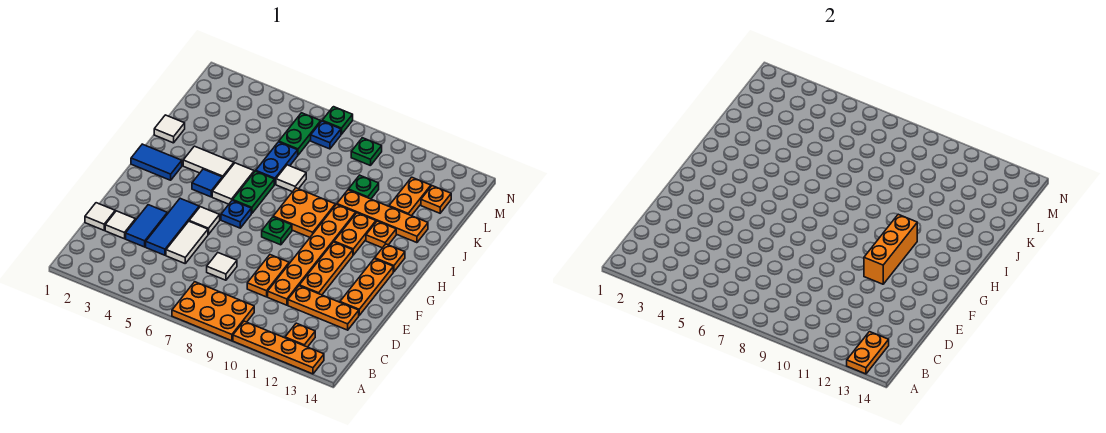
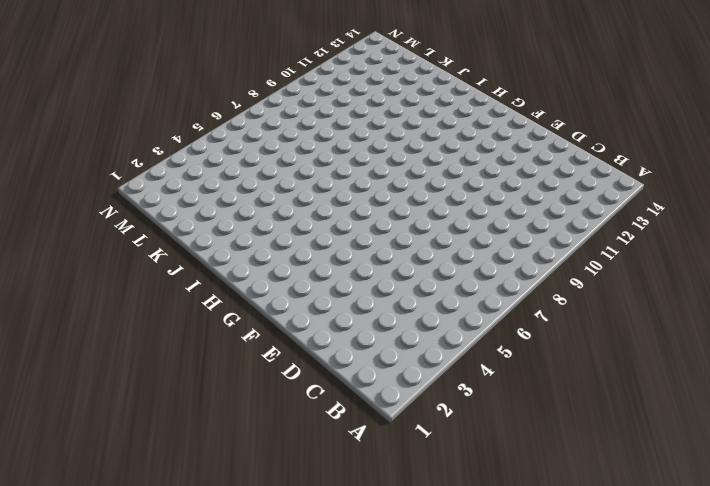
none -> orange 2x3 plate [172,282,254,341]
none -> orange 1x4 plate [233,321,324,374]
none -> orange 1x1 plate [285,323,315,347]
none -> white 1x1 tile [85,203,115,230]

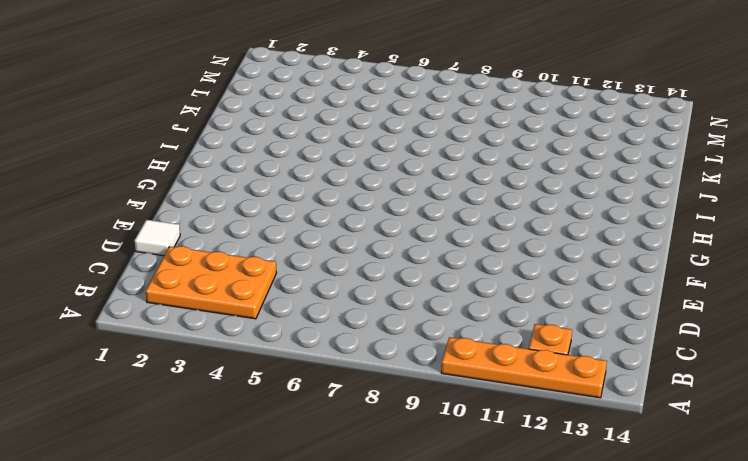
orange 2x3 plate [146,246,276,319] -> orange 2x3 plate moved to [172,282,254,341]
none -> white 1x1 tile [105,211,136,239]
none -> blue 1x2 tile [126,205,167,247]
none -> blue 1x3 tile [146,198,199,255]
none -> white 1x2 tile [166,221,208,263]

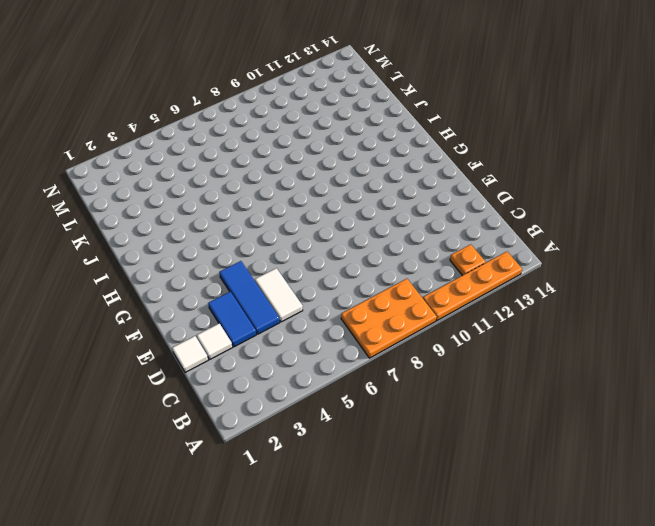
none -> white 1x1 tile [207,253,237,280]
none -> orange 1x2 plate [247,255,289,297]
none -> orange 1x6 plate [268,205,356,305]
none -> orange 1x3 plate [288,286,359,330]

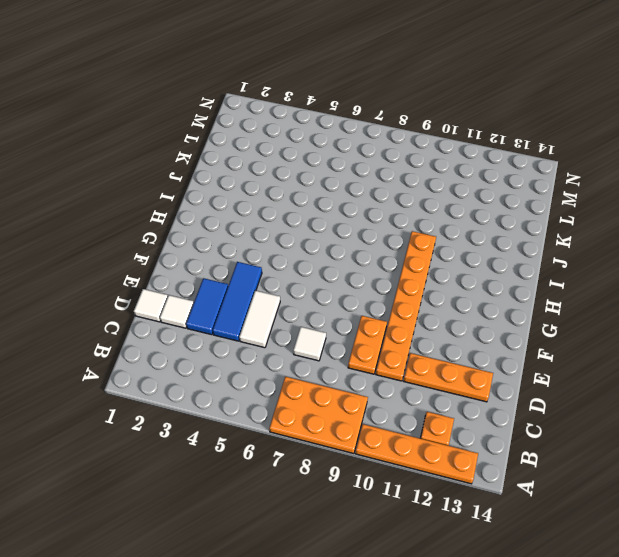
none -> orange 1x3 plate [299,242,353,295]
none -> orange 1x3 plate [340,258,393,315]
none -> white 1x1 tile [189,207,220,235]
none -> blue 1x1 plate [221,200,251,228]

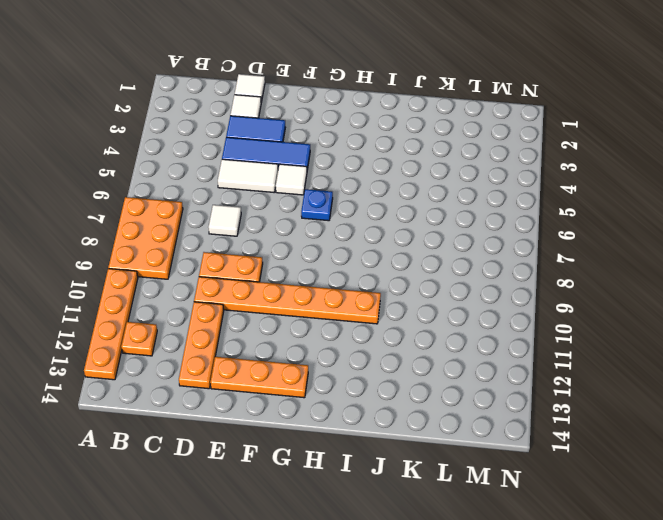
none -> orange 1x3 plate [299,242,353,295]
none -> green 1x1 plate [262,217,292,245]
none -> blue 1x2 tile [131,144,182,180]
none -> blue 1x1 tile [192,169,222,197]

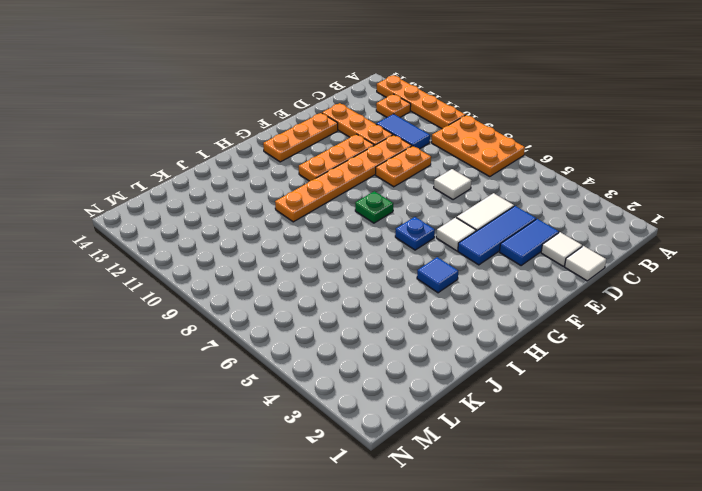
blue 1x2 tile [376,114,430,149] -> blue 1x2 tile moved to [131,144,182,180]
none -> white 1x2 tile [212,163,254,204]
none -> green 1x2 plate [233,171,274,214]
none -> orange 2x2 plate [273,188,335,237]
none -> orange 1x2 plate [334,213,376,255]

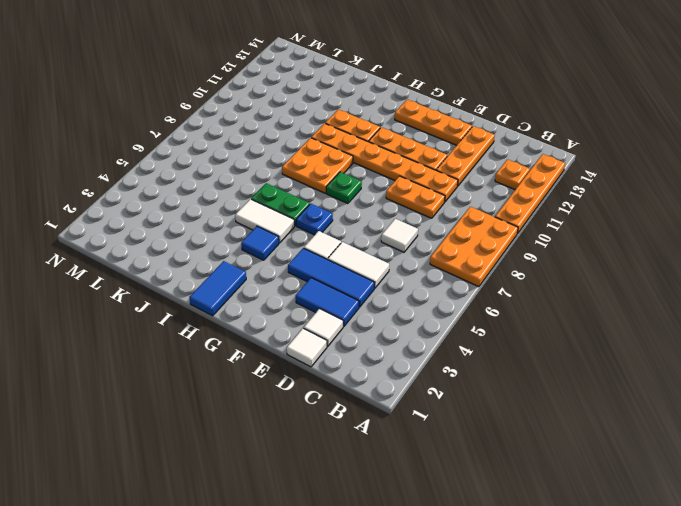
none -> orange 1x1 plate [375,244,405,272]
none -> white 1x2 tile [183,146,234,178]
none -> orange 1x1 plate [366,221,396,248]
none -> white 1x1 tile [154,115,185,143]

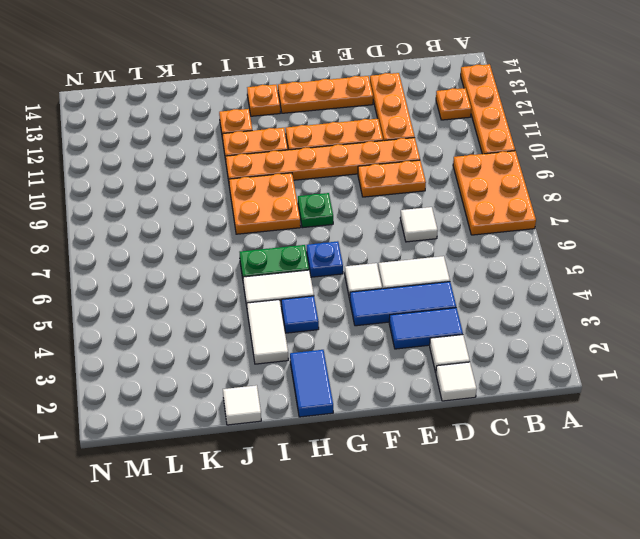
none -> blue 1x2 plate [256,142,298,184]
none -> white 1x1 tile [276,165,306,192]
none -> orange 1x4 plate [337,190,428,243]
none -> green 1x1 plate [348,175,379,199]

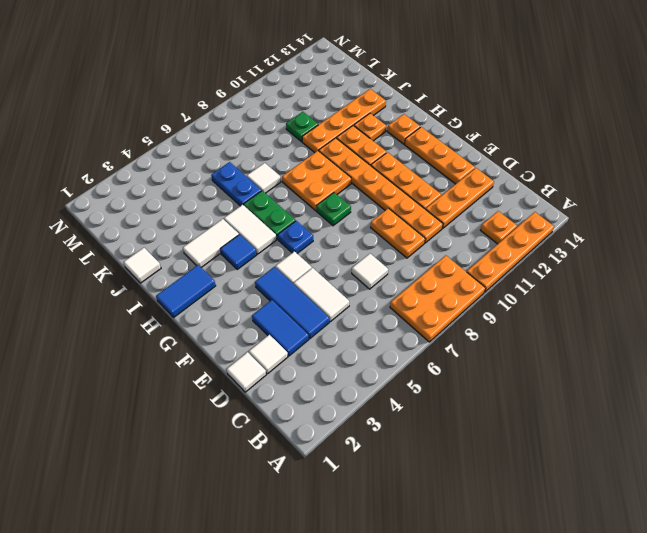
none -> orange 1x2 plate [389,177,431,216]
none -> green 1x2 plate [279,113,321,155]
none -> orange 1x1 plate [421,186,451,213]
none -> blue 1x1 plate [311,121,341,149]

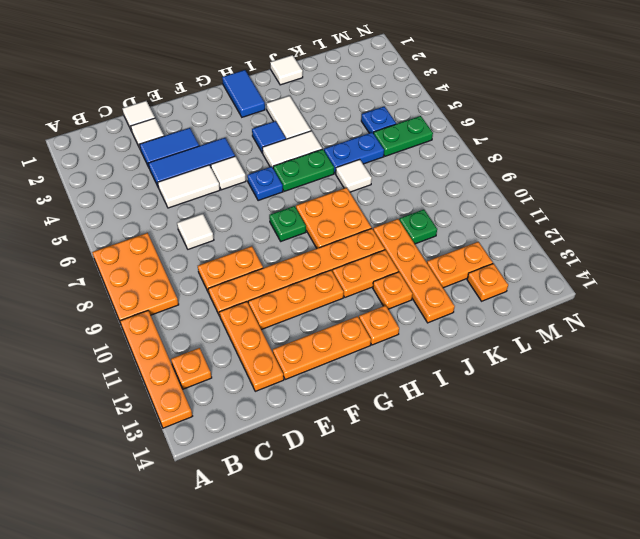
blue 1x1 plate [361,106,396,134] -> blue 1x1 plate moved to [311,121,341,149]
none -> green 1x1 plate [351,138,382,166]
none -> green 1x1 plate [322,107,353,134]
none -> orange 1x2 plate [847,332,889,374]
none -> orange 1x3 brick [864,214,917,284]

